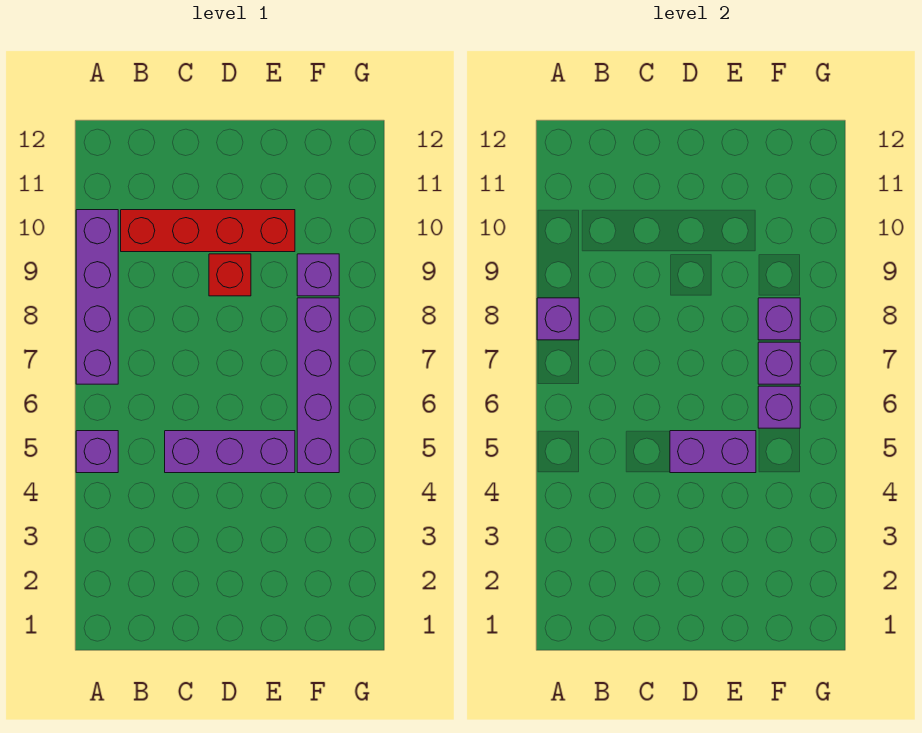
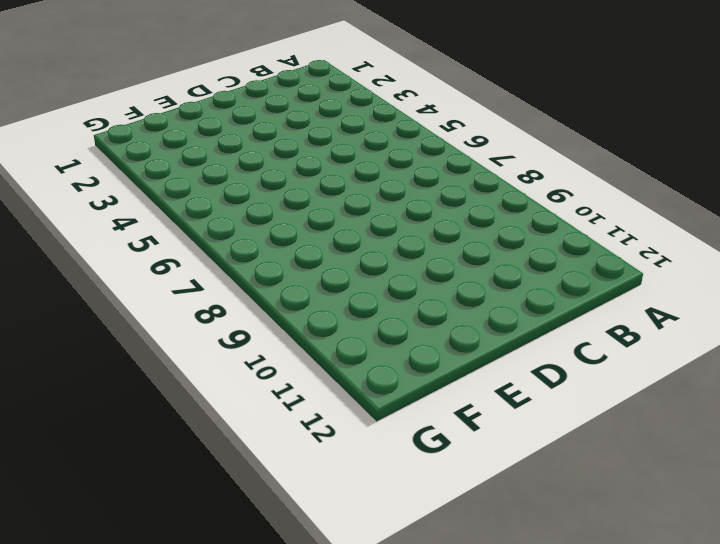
none -> purple 1x1 brick [76,431,118,473]
none -> purple 1x4 brick [76,210,118,384]
none -> red 1x4 brick [121,210,295,252]

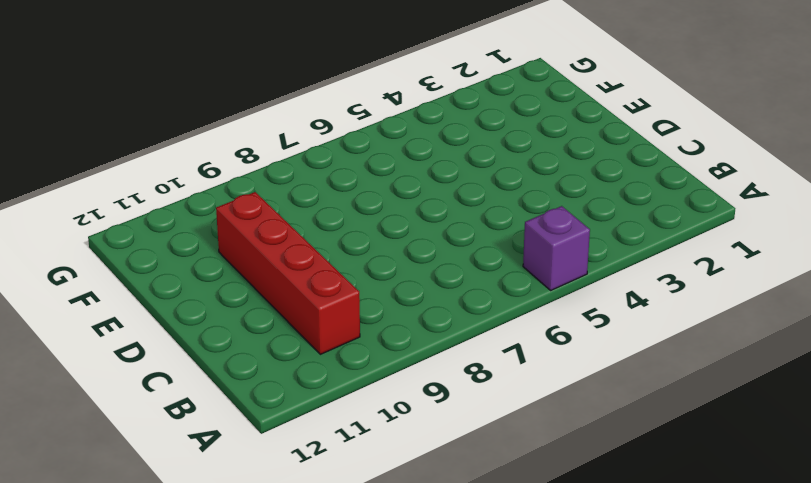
none -> purple 1x4 brick [76,210,118,384]
none -> purple 1x3 brick [165,431,295,473]
none -> red 1x1 brick [209,254,251,296]

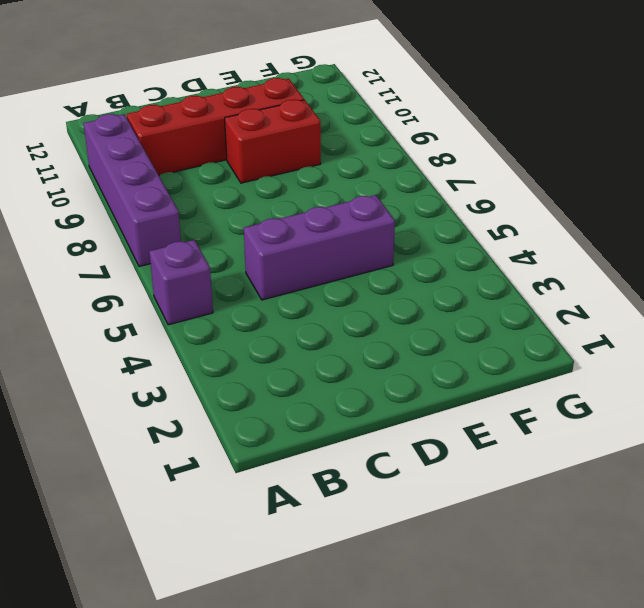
red 1x2 brick [225,99,321,183] -> red 1x1 brick [209,254,251,296]
none -> purple 1x4 brick [297,298,339,473]
none -> purple 1x1 brick [297,254,339,296]
none -> purple 1x1 brick [537,298,579,340]

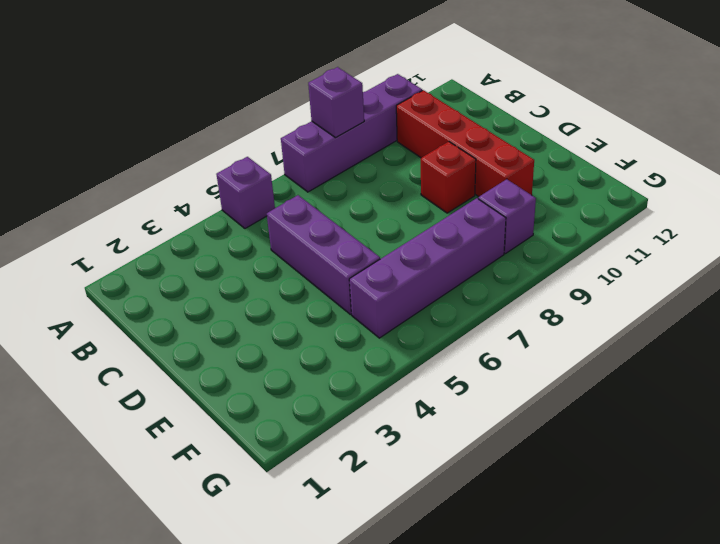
none -> purple 1x2 brick [670,431,756,473]
none -> purple 1x1 brick [758,386,800,428]
none -> purple 1x1 brick [758,342,800,384]

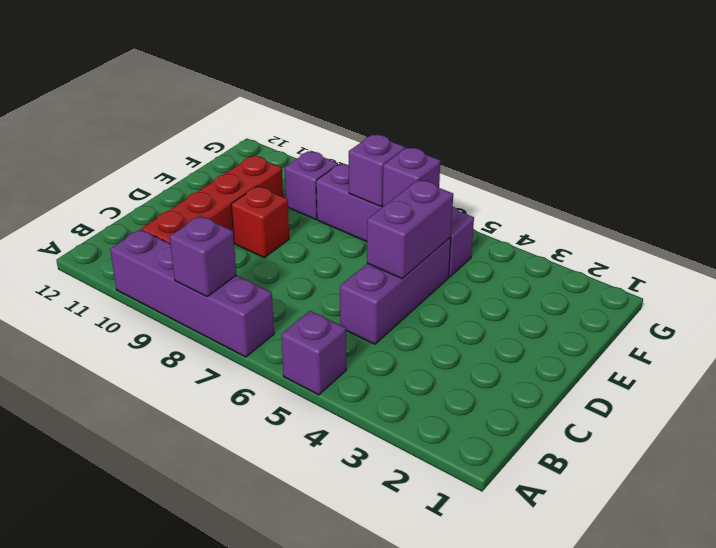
none -> purple 1x1 brick [758,298,800,340]

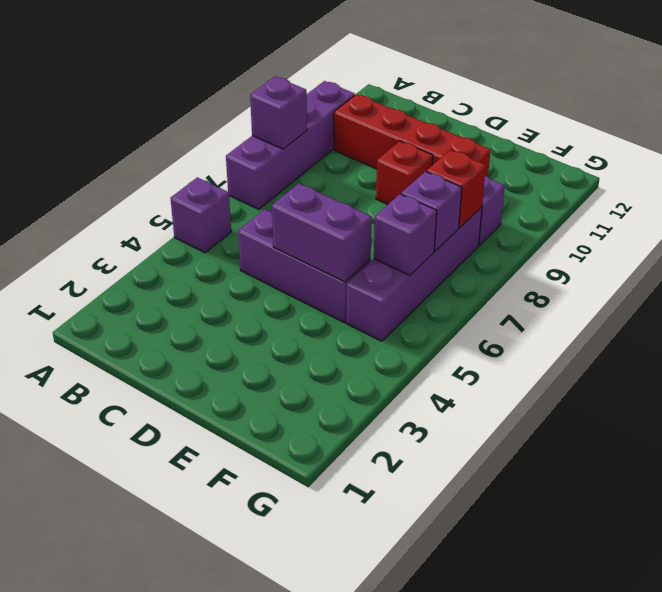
red 1x1 brick [427,150,486,228] -> purple 1x1 brick [758,298,800,340]

